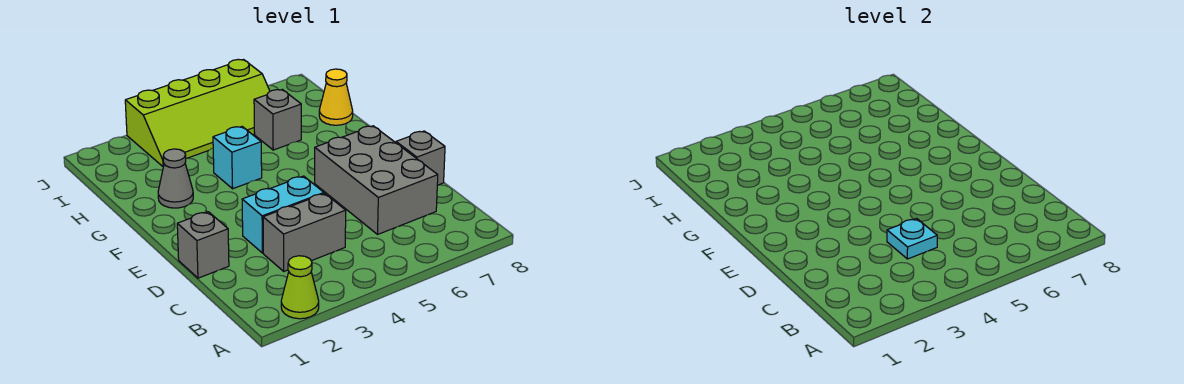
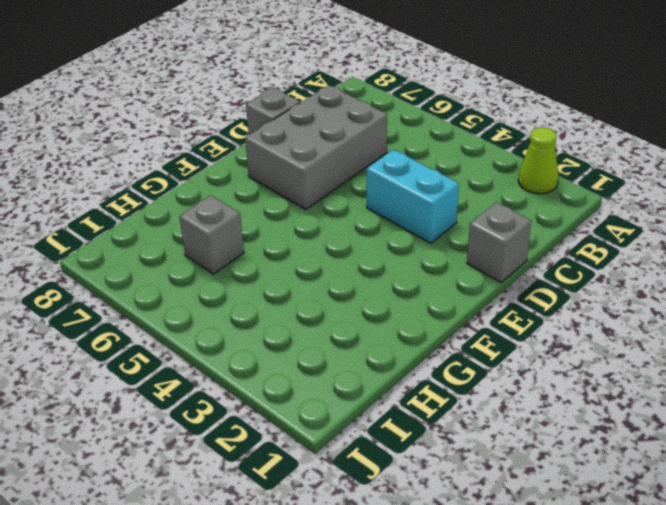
none -> grey 1x2 brick [263,194,346,271]
none -> grey 1x1 cone [158,149,193,208]
none -> cyan 1x1 brick [213,127,262,189]

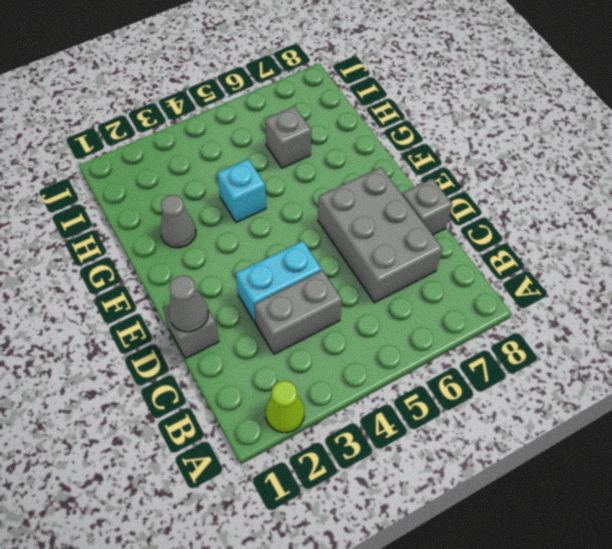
grey 1x1 cone [168,275,208,332] -> none
none -> yellow 1x1 cone [319,69,353,125]
none -> lime 2x4 slope [125,59,270,167]
none -> cyan 1x1 plate [887,218,937,259]

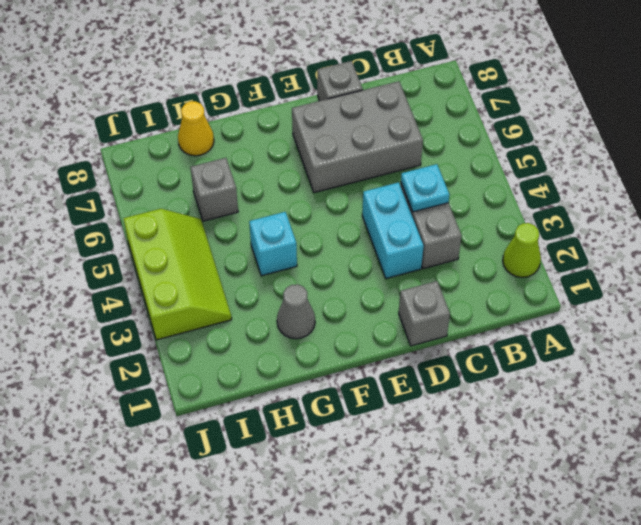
lime 2x3 slope [123,209,232,340] -> lime 2x4 slope [125,59,270,167]

